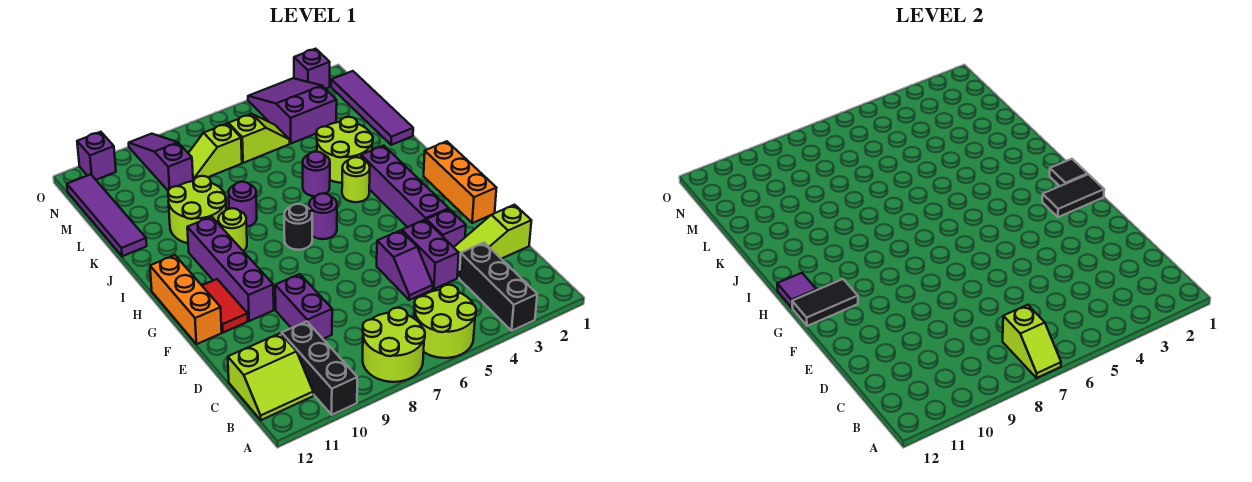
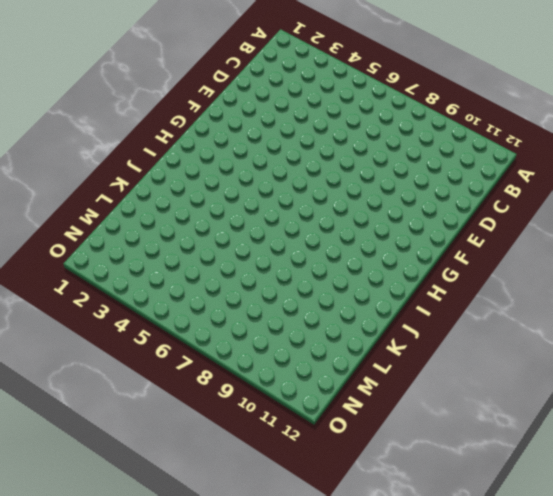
none -> black 1x3 brick [459,243,537,331]
none -> lime 2x2 round brick [414,285,476,358]
none -> lime 2x2 round brick [363,308,425,382]
none -> black 1x3 brick [282,321,357,415]

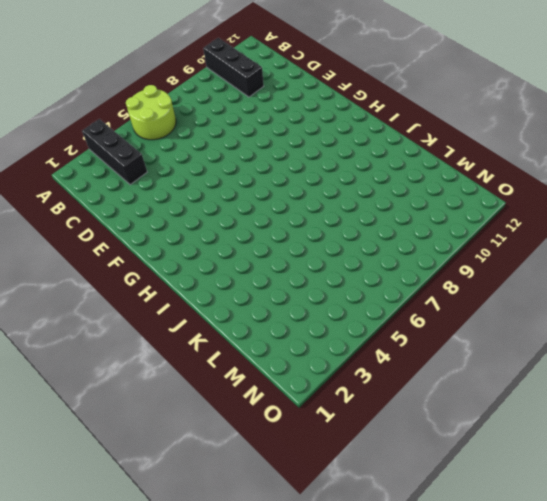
none -> lime 2x2 round brick [363,308,425,382]
none -> lime 2x2 slope [228,333,313,420]
none -> lime 1x3 slope [454,205,531,278]
none -> purple 1x2 brick [402,220,459,289]

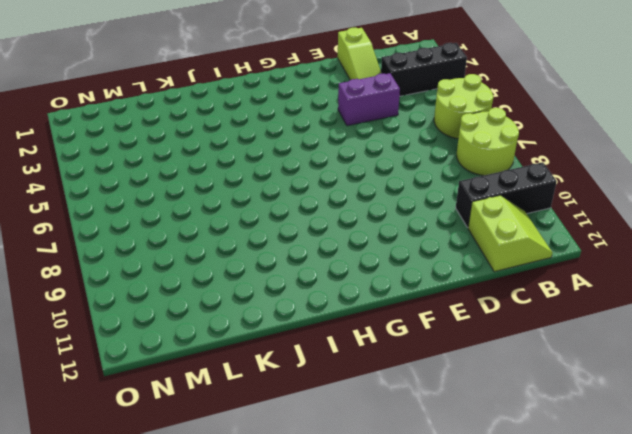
none -> purple 1x2 slope [377,230,433,300]
none -> purple 1x2 brick [275,274,332,339]
none -> purple 1x1 brick [426,209,466,247]
none -> orange 1x3 brick [424,141,496,223]

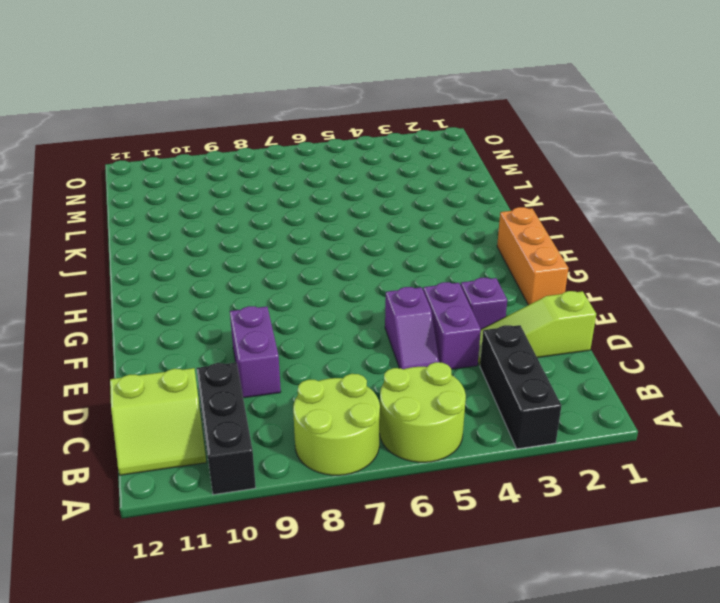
none -> purple 1x4 brick [361,146,449,227]
none -> purple 1x4 brick [187,217,274,321]
none -> red 1x2 tile [202,279,248,333]
none -> orange 1x3 brick [150,255,222,344]

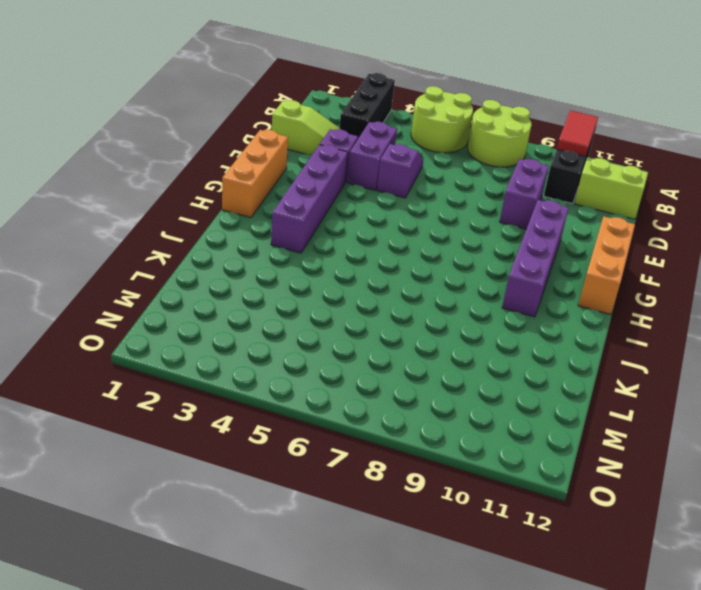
red 1x2 tile [557,110,598,156] -> red 1x2 tile moved to [202,279,248,333]
none -> purple 1x1 round brick [309,193,337,239]
none -> black 1x1 round brick [284,204,312,250]
none -> lime 1x1 round brick [342,157,370,202]
none -> lime 1x1 round brick [218,208,247,251]

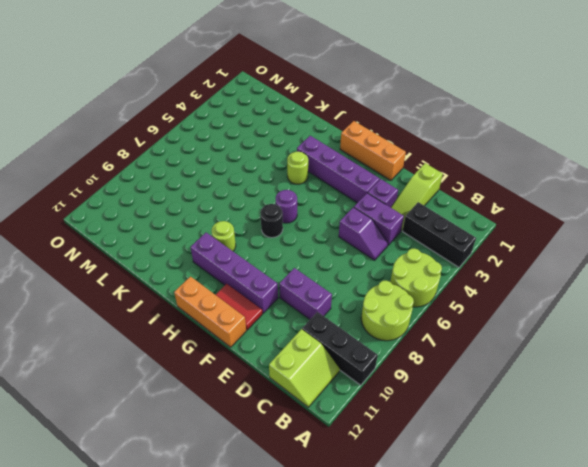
none -> lime 2x2 round brick [316,117,373,183]
none -> purple 1x1 round brick [303,152,330,196]
none -> purple 1x1 round brick [229,182,257,227]
none -> lime 2x2 round brick [168,176,226,243]

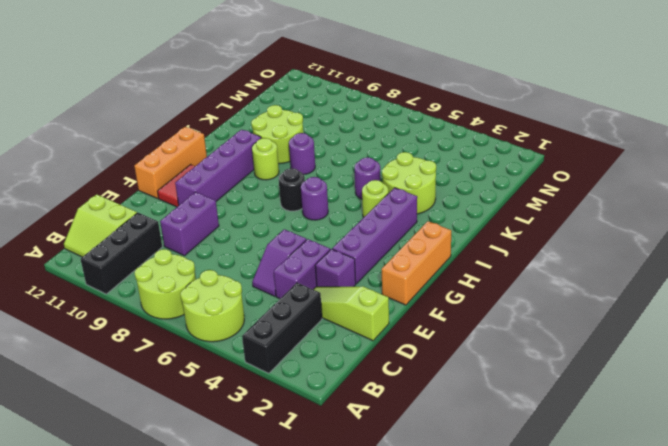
none -> purple 1x4 tile [331,71,413,145]
none -> purple 1x4 tile [67,174,147,256]
none -> purple 2x3 slope [248,78,337,143]
none -> lime 1x2 slope [229,114,290,163]

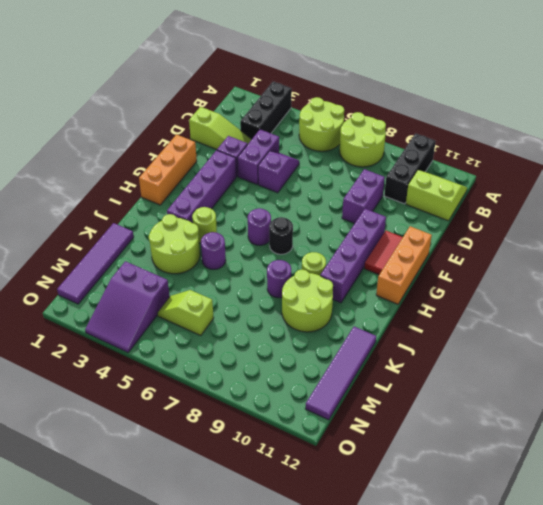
none -> lime 1x2 slope [188,124,242,181]
none -> purple 1x3 slope [129,134,193,191]
none -> purple 1x1 brick [294,49,330,89]
none -> purple 1x1 brick [77,132,116,180]

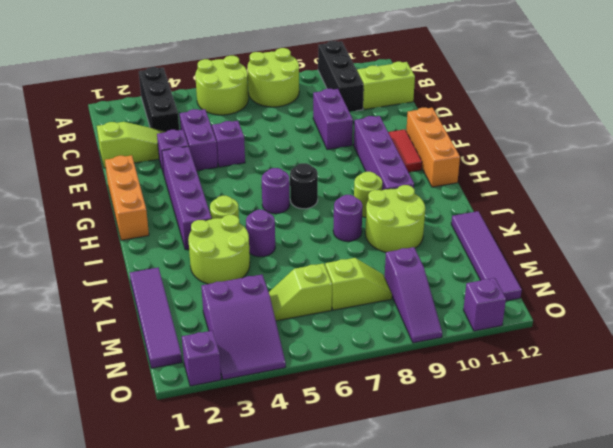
none -> lime 1x2 slope [1003,305,1061,378]
none -> black 1x2 tile [1042,174,1104,217]
none -> black 1x2 tile [792,279,858,326]
none -> black 1x1 tile [1050,159,1088,186]

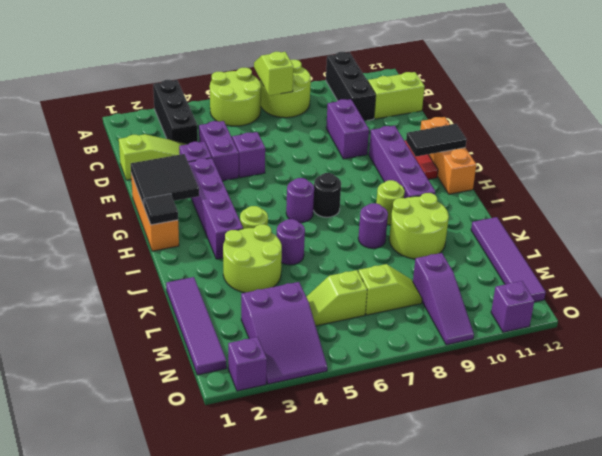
black 2x2 tile [131,154,199,205] -> black 1x2 tile [1042,174,1104,217]
none -> purple 1x1 tile [777,273,816,308]

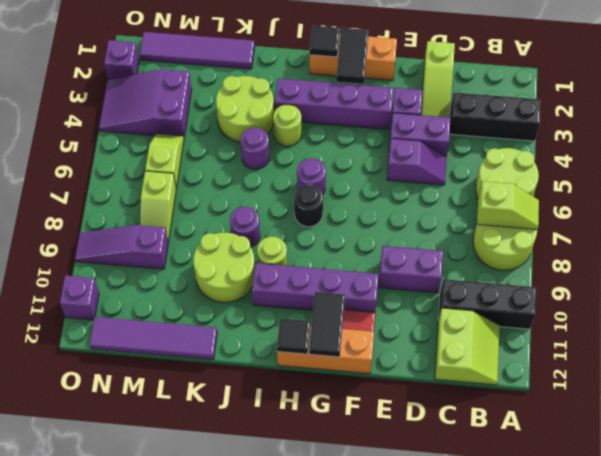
black 1x1 tile [277,318,310,354] -> purple 1x1 tile [777,273,816,308]

